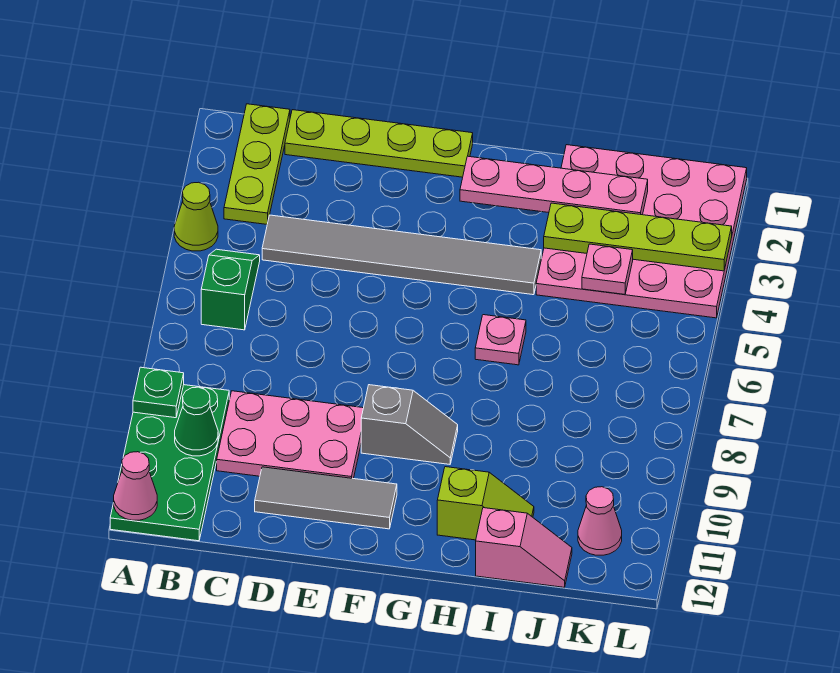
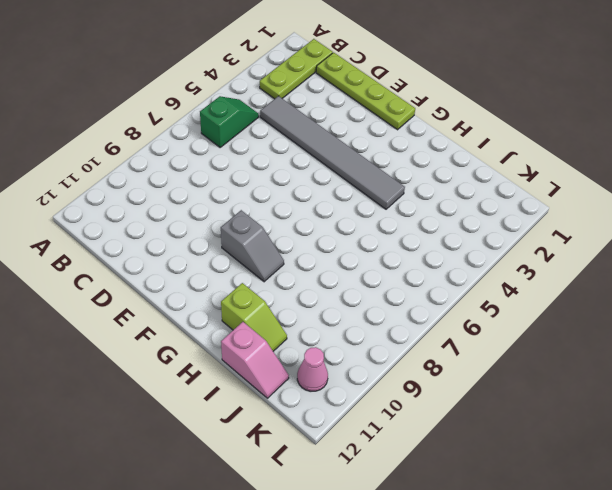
none -> lime 1x1 cone [174,182,218,251]
none -> green 2x4 plate [110,385,229,541]
none -> pink 2x3 plate [217,391,363,479]

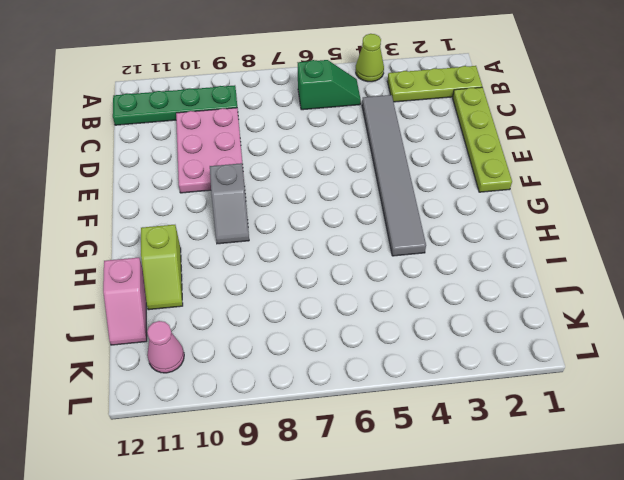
green 1x4 plate [113,85,237,125] -> green 2x4 plate [110,385,229,541]
none -> grey 1x3 tile [255,467,397,529]
none -> pink 1x1 plate [475,315,526,365]
none -> pink 4x4 plate [536,145,747,318]

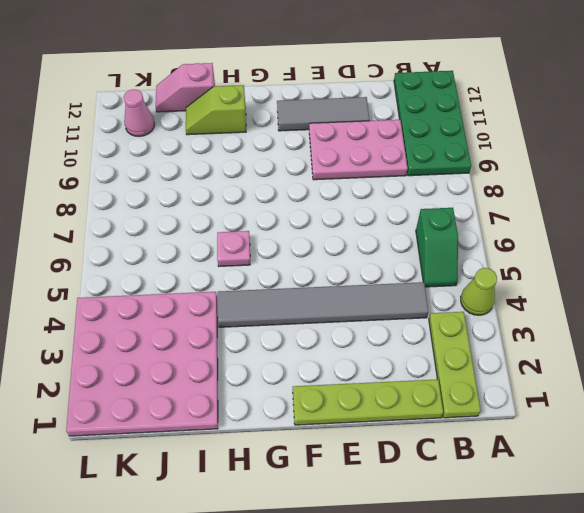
none -> grey 1x2 slope [361,385,458,464]
none -> green 1x1 plate [133,367,184,418]
none -> pink 1x1 cone [114,452,157,520]

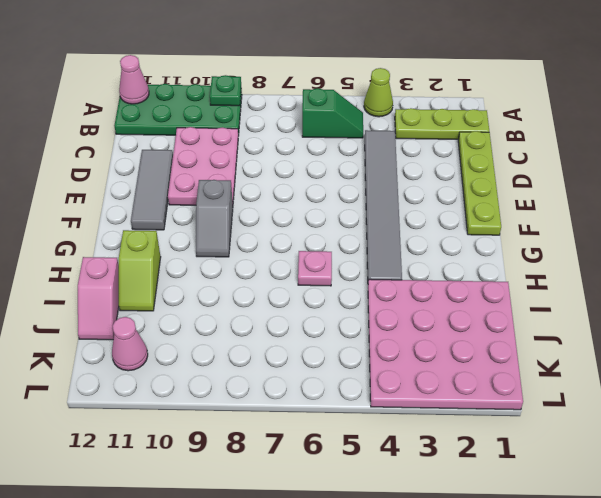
none -> green 1x1 cone [175,387,218,456]
none -> pink 1x4 plate [460,156,648,215]
none -> lime 1x4 plate [544,203,732,271]

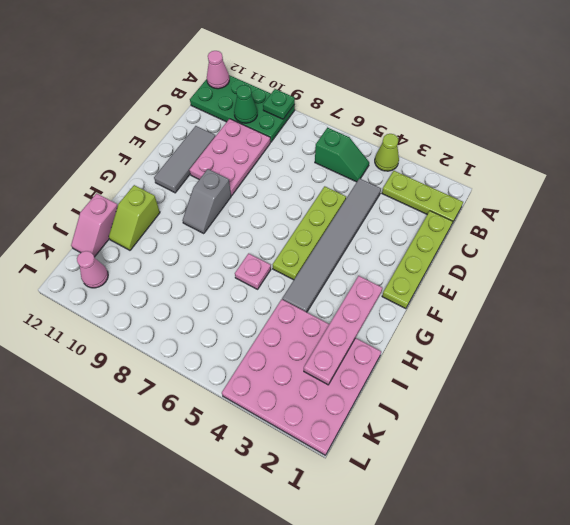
lime 1x4 plate [273,186,346,280] -> lime 1x4 plate moved to [544,203,732,271]
none -> pink 1x1 plate [582,244,633,294]

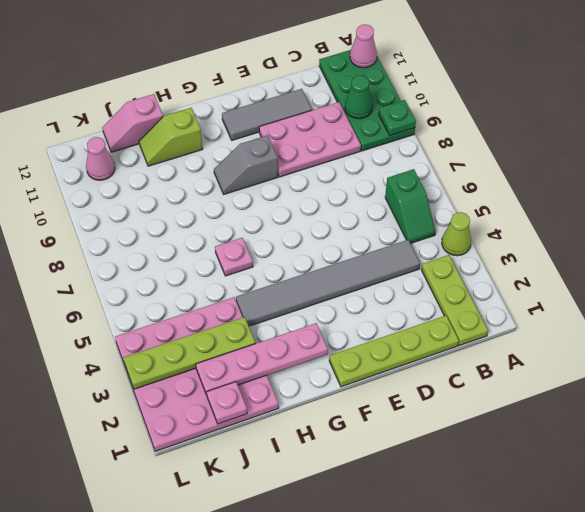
pink 1x1 plate [207,382,247,424] -> pink 1x1 plate moved to [582,244,633,294]

